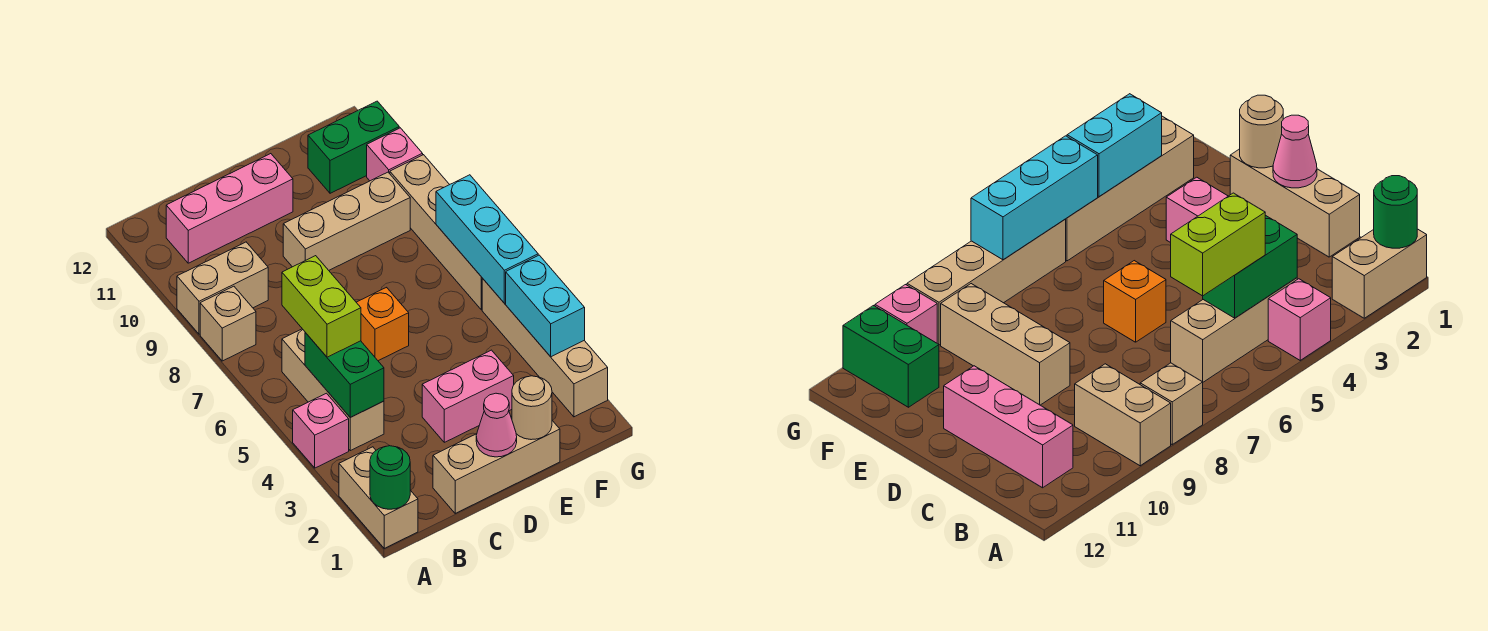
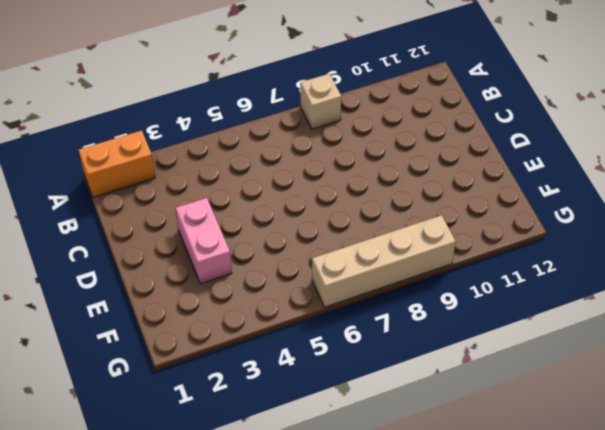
orange 1x2 brick [79,130,155,197] -> tan 1x2 brick [339,447,418,548]
none -> pink 1x1 brick [293,393,349,468]
none -> tan 1x2 brick [177,242,268,334]
none -> tan 1x3 brick [282,329,384,451]

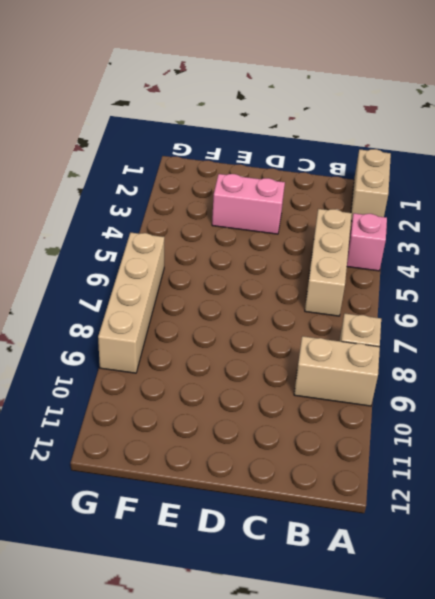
none -> pink 1x3 brick [166,154,293,263]
none -> tan 1x3 brick [433,416,560,513]
none -> orange 1x1 brick [356,287,409,361]

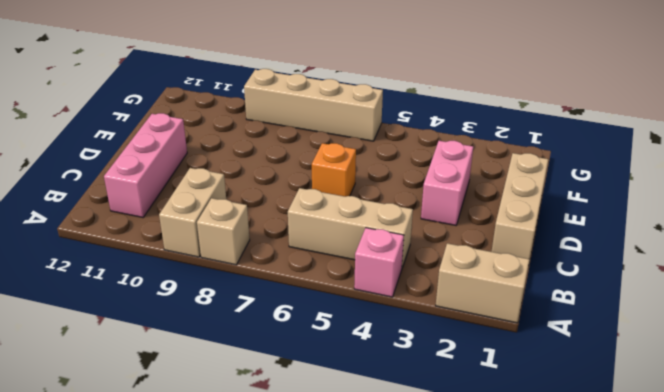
none -> tan 1x3 brick [283,172,410,270]
none -> green 1x2 brick [308,101,399,193]
none -> tan 1x4 brick [482,279,608,417]

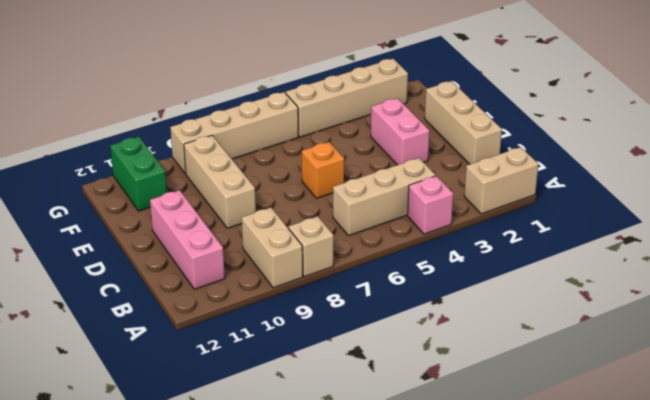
none -> pink 1x1 brick [367,128,423,181]
none -> green 1x1 round brick [370,446,410,509]
none -> green 1x2 brick [305,333,384,417]

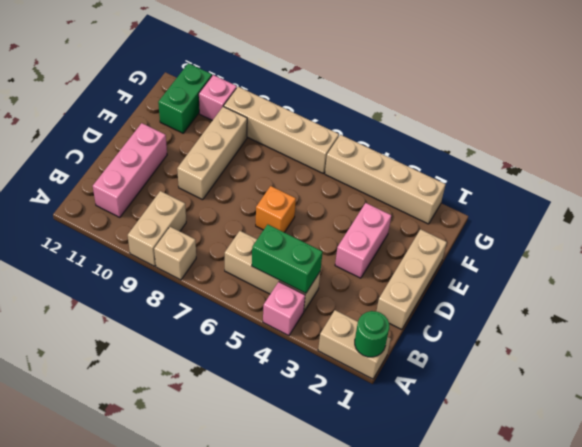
none -> pink 1x1 cone [476,393,517,457]
none -> tan 1x1 round brick [512,376,552,440]
none -> cyan 1x2 brick [506,255,585,357]

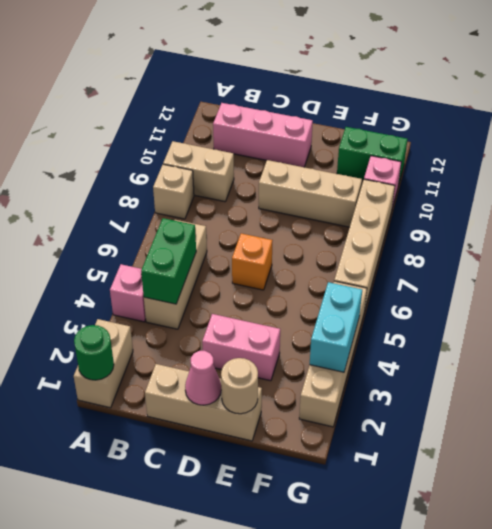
none -> cyan 1x3 brick [436,175,538,303]
none -> lime 1x2 brick [282,256,361,357]

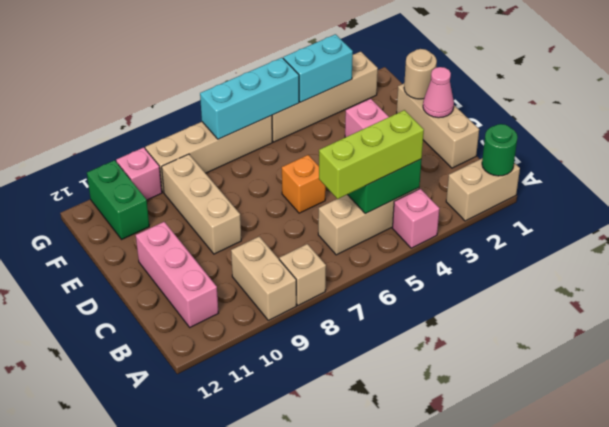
lime 1x3 brick [319,110,424,199] -> lime 1x2 brick [282,256,361,357]

